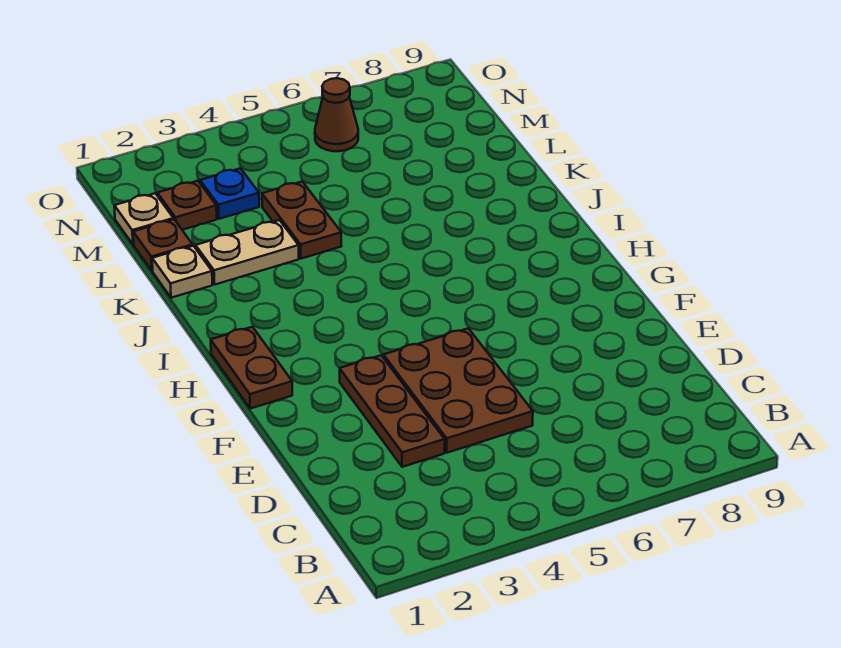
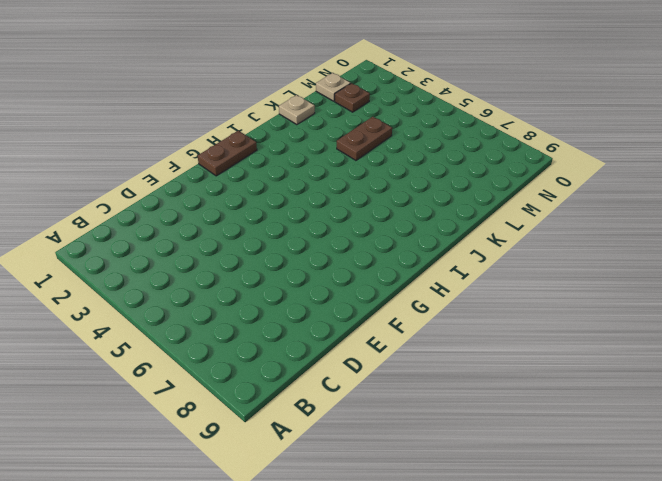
none -> brown 1x3 plate [340,355,445,467]
none -> brown 2x3 plate [383,328,533,453]

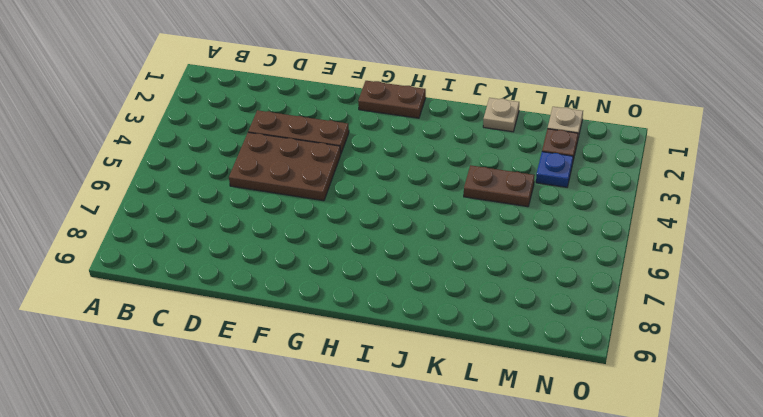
none -> tan 1x2 plate [196,220,299,284]
none -> brown 1x1 plate [133,219,193,271]

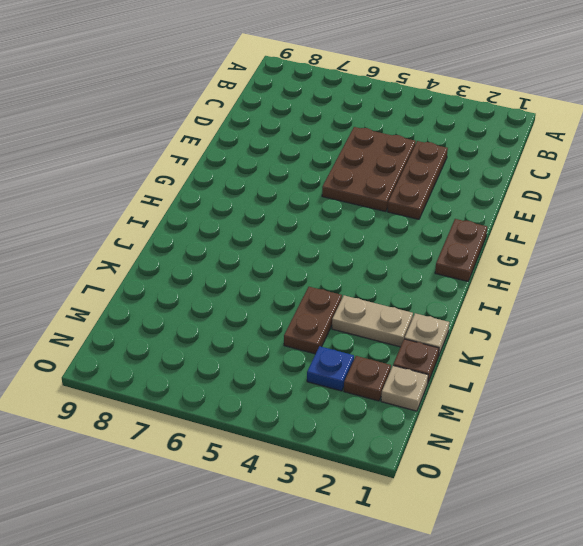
none -> brown 1x1 cone [315,78,358,151]

